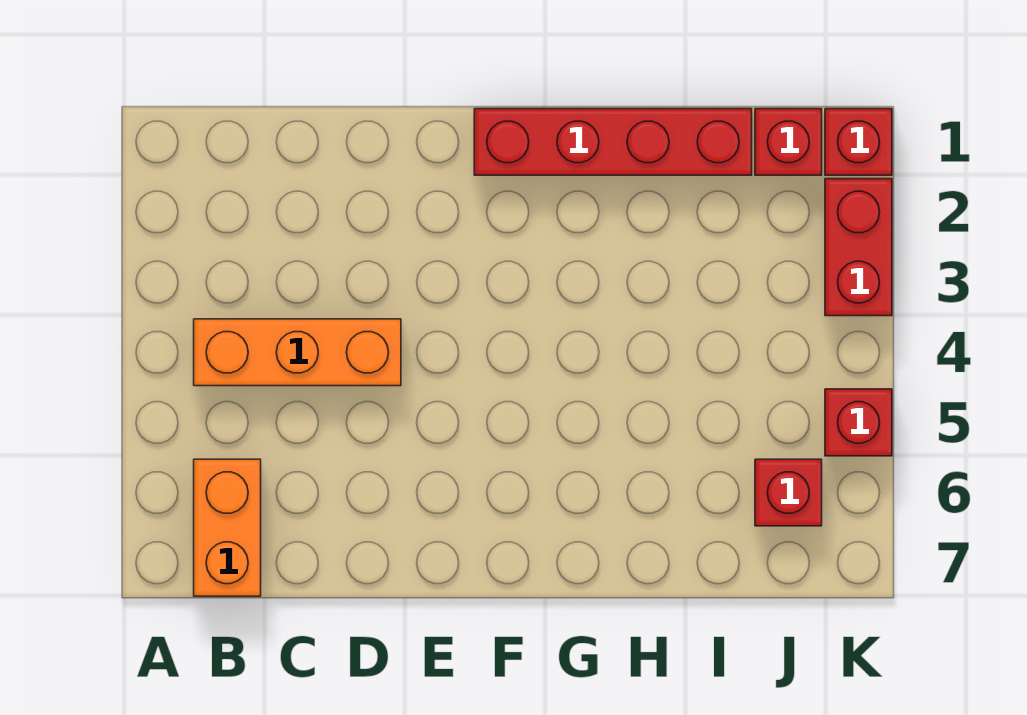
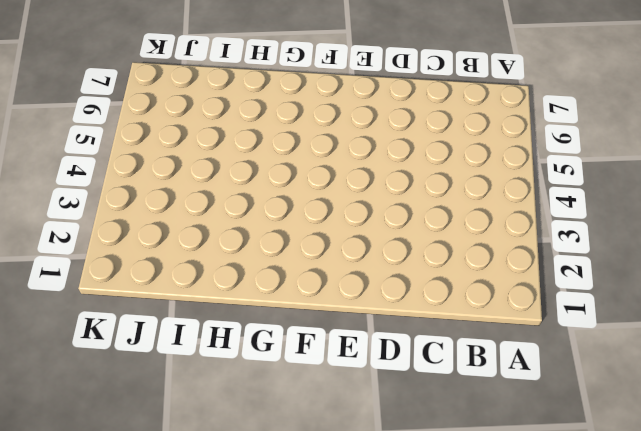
none -> orange 1x3 brick [194,319,401,386]
none -> orange 1x2 brick [194,459,261,596]

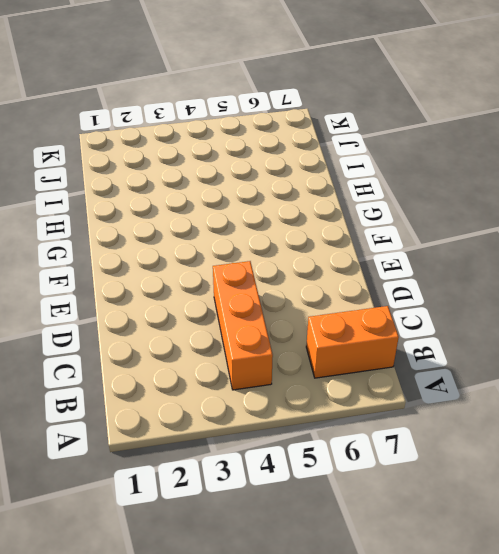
none -> red 1x4 brick [474,109,752,175]
none -> red 1x1 brick [755,109,822,175]

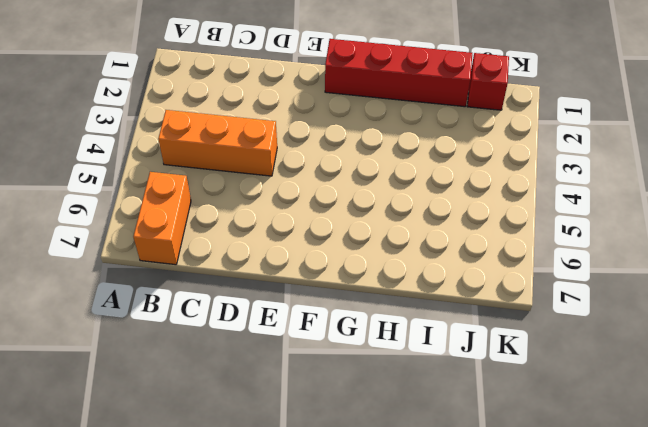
none -> red 1x1 brick [755,459,822,526]
none -> red 1x1 brick [825,109,892,175]

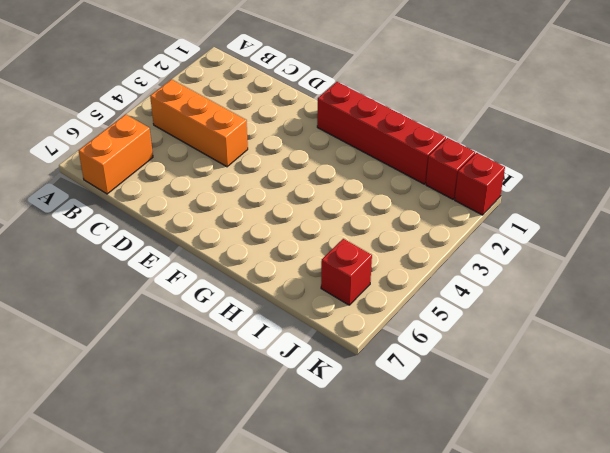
none -> red 1x2 brick [825,179,892,316]
none -> red 1x1 brick [825,389,892,456]

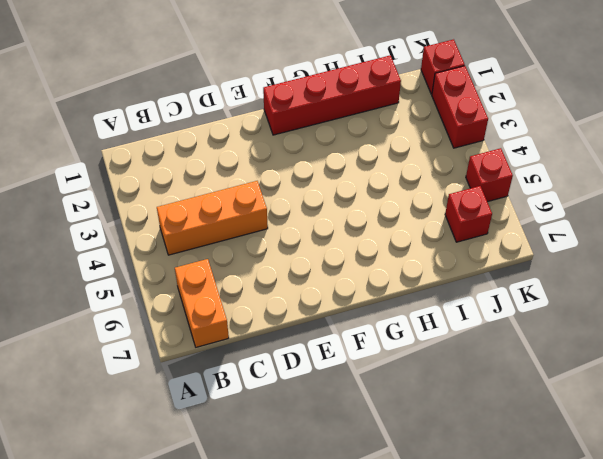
none -> red 1x1 brick [755,109,822,175]

